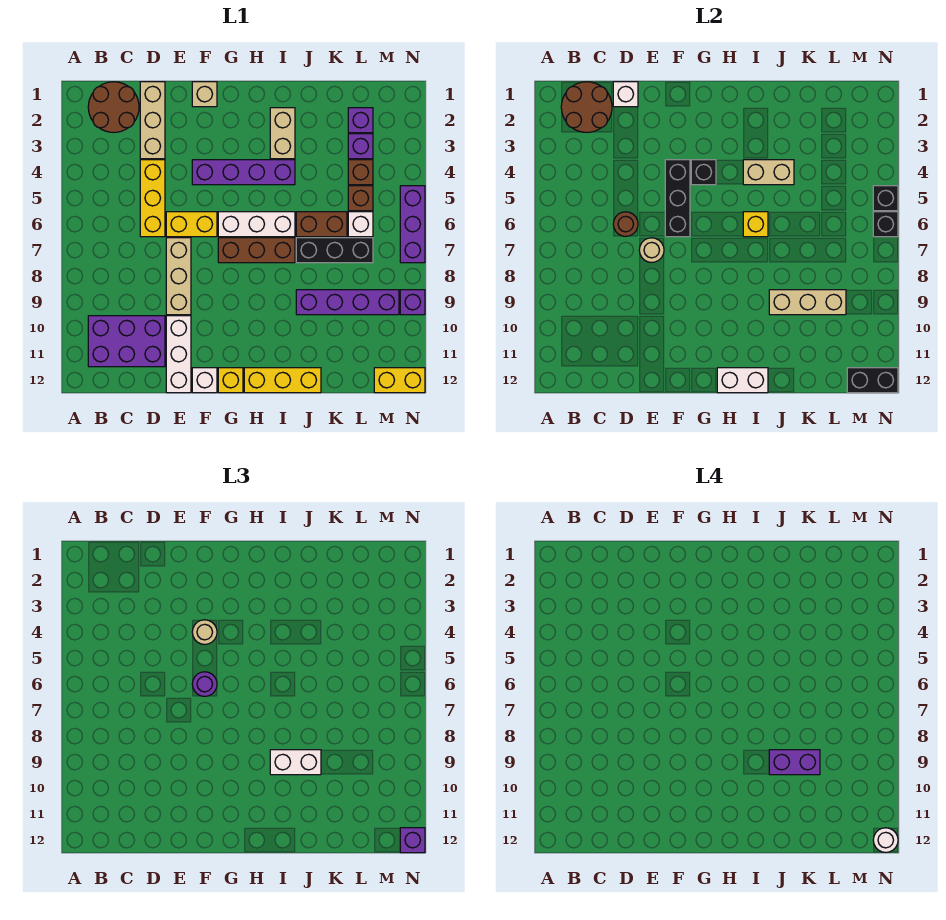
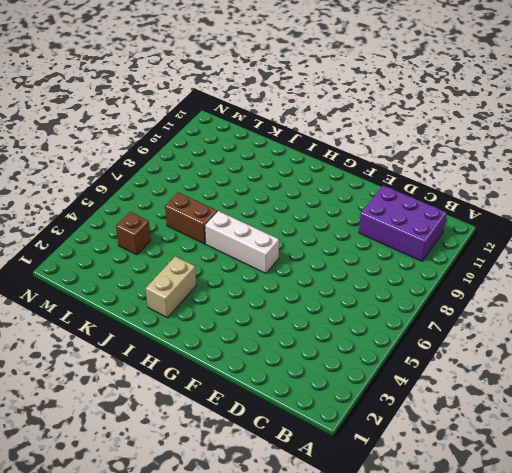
none -> brown 2x2 round brick [88,82,139,133]
none -> tan 1x3 brick [140,82,165,159]
none -> yellow 1x3 brick [140,160,165,237]
none -> yellow 1x2 brick [166,212,217,237]

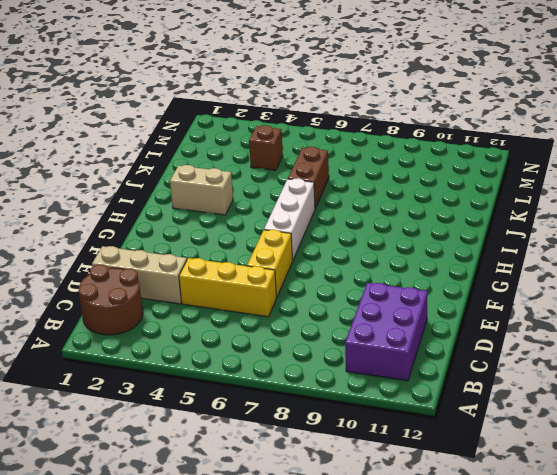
none -> tan 1x3 brick [166,238,191,315]
none -> white 1x3 brick [166,316,191,393]
none -> tan 1x1 brick [192,82,217,107]
none -> purple 1x4 brick [192,160,295,185]

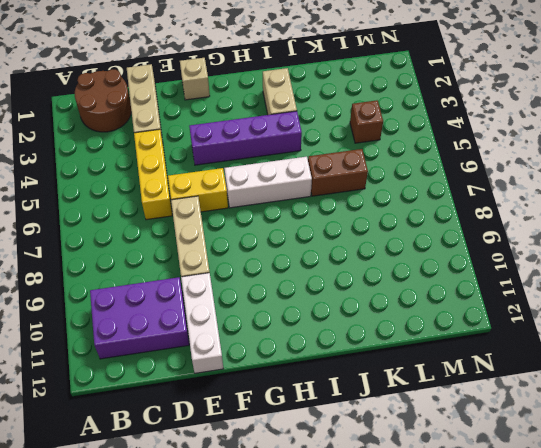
none -> white 1x1 brick [192,368,217,393]
none -> brown 1x3 brick [218,238,295,263]
none -> yellow 1x1 brick [218,368,243,393]
none -> yellow 1x3 brick [244,368,321,393]

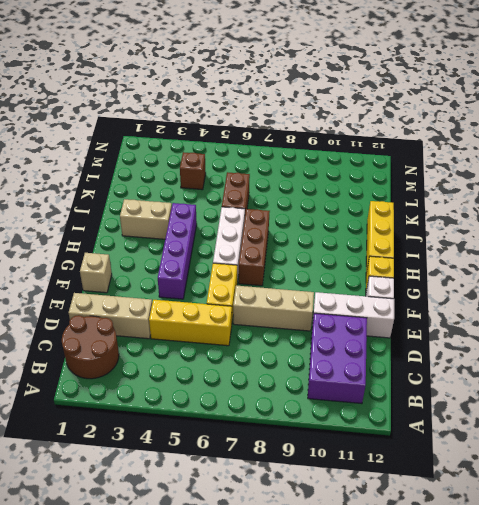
none -> black 1x3 brick [296,238,373,263]
none -> purple 1x4 brick [296,290,399,315]
none -> purple 1x1 brick [348,108,373,133]
none -> purple 1x1 brick [348,134,373,159]

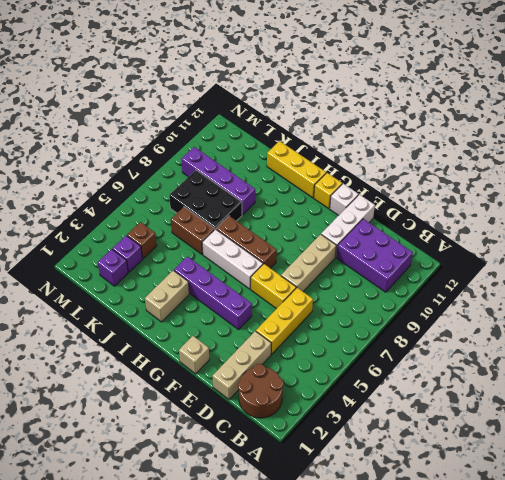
black 2x3 brick [169,170,242,229] -> black 1x3 brick [296,238,373,263]
none -> brown 1x1 brick [348,186,373,211]
none -> white 1x1 brick [348,212,373,237]
none -> yellow 1x2 brick [374,368,425,393]
none -> purple 1x3 brick [400,186,425,263]

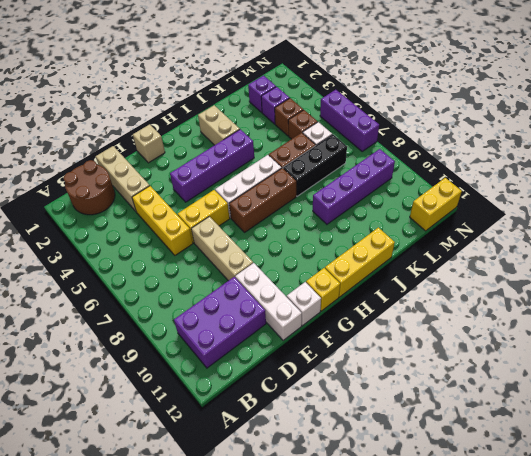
none -> purple 1x1 brick [400,290,425,315]
none -> brown 2x2 round brick [561,82,612,133]
none -> white 1x1 brick [613,82,638,107]
none -> brown 1x1 round brick [613,212,638,236]

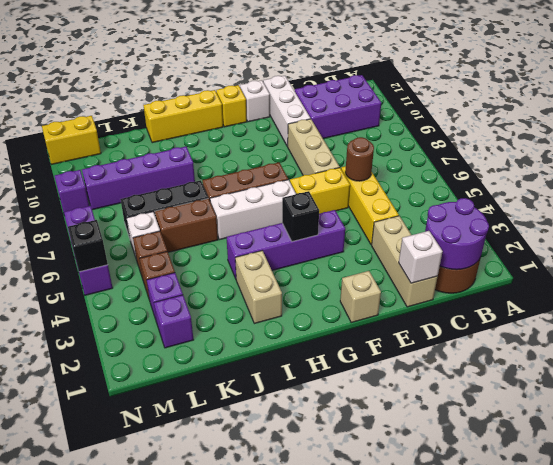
purple 2x2 round brick [425,198,489,270] -> brown 2x2 round brick [561,82,612,133]
none -> tan 1x1 round brick [639,238,664,262]
none -> black 1x3 brick [665,160,690,237]
none -> white 1x2 brick [717,368,768,393]
none -> tan 1x2 brick [743,160,794,185]

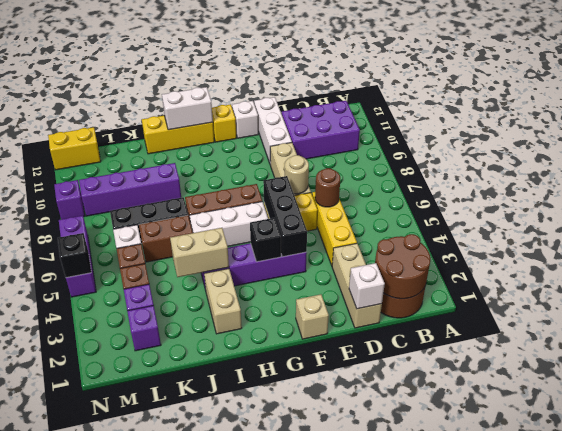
none -> yellow 1x1 brick [743,212,768,237]
none -> tan 1x3 brick [769,290,846,315]
none -> black 1x2 brick [847,368,898,393]
none -> black 1x1 brick [873,212,898,237]

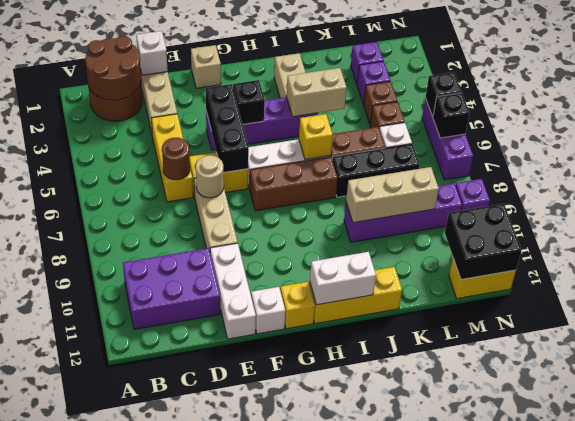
black 2x2 brick [445,204,522,280] -> black 1x2 brick [847,368,898,393]
none -> tan 1x1 round brick [192,620,217,644]
none -> purple 1x1 round brick [192,672,217,696]
none -> white 1x2 brick [270,750,321,775]
none -> purple 1x1 brick [400,828,425,853]

